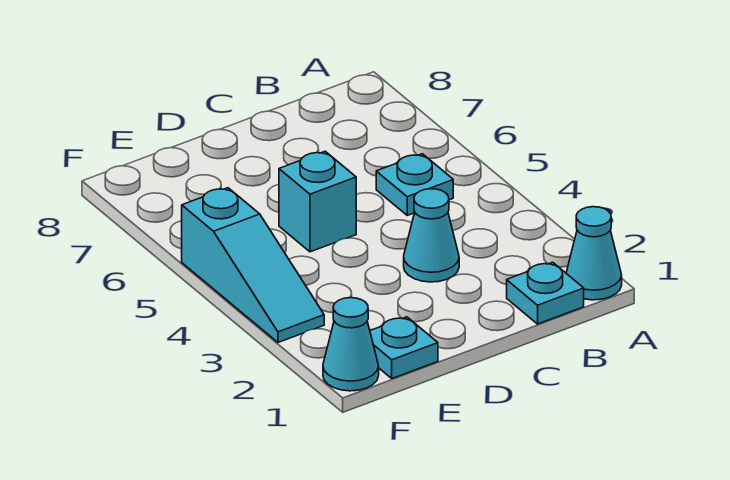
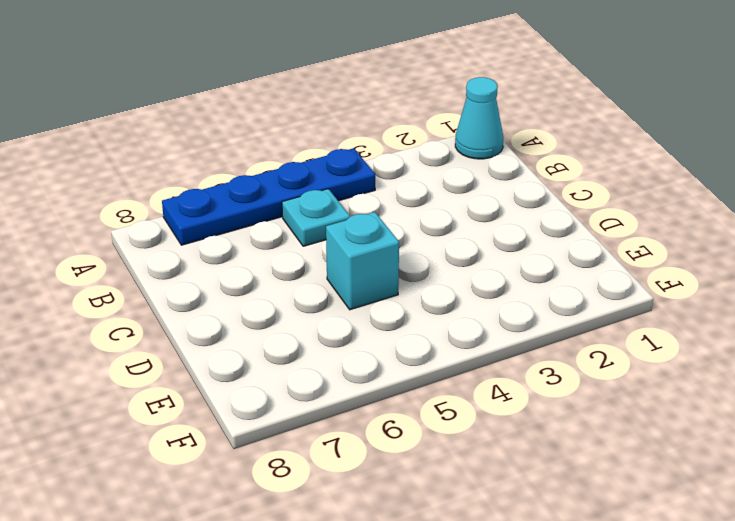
blue 1x4 plate [162,148,375,245] -> none
none -> cyan 1x1 plate [507,262,584,324]
none -> cyan 1x1 cone [404,189,459,282]

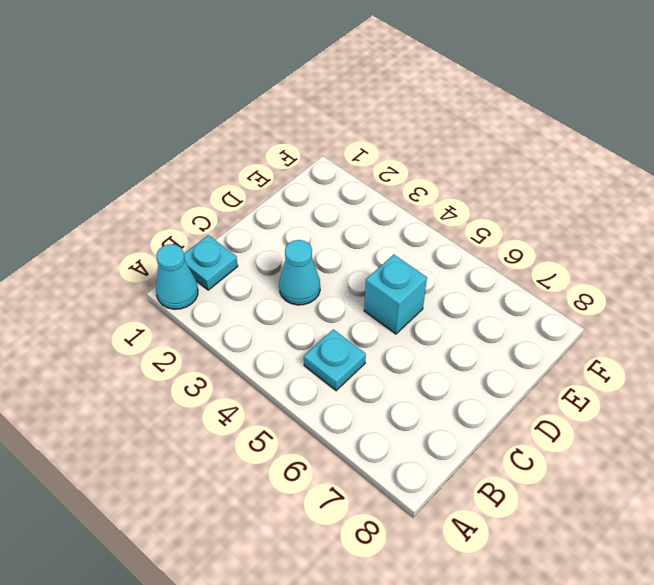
none -> cyan 1x1 plate [370,317,438,378]
none -> cyan 1x1 cone [323,298,379,391]

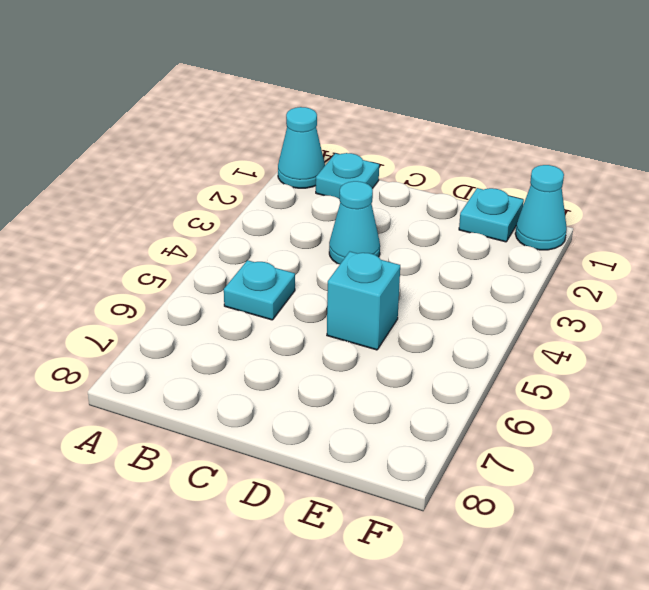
none -> cyan 1x3 slope [182,188,324,342]

